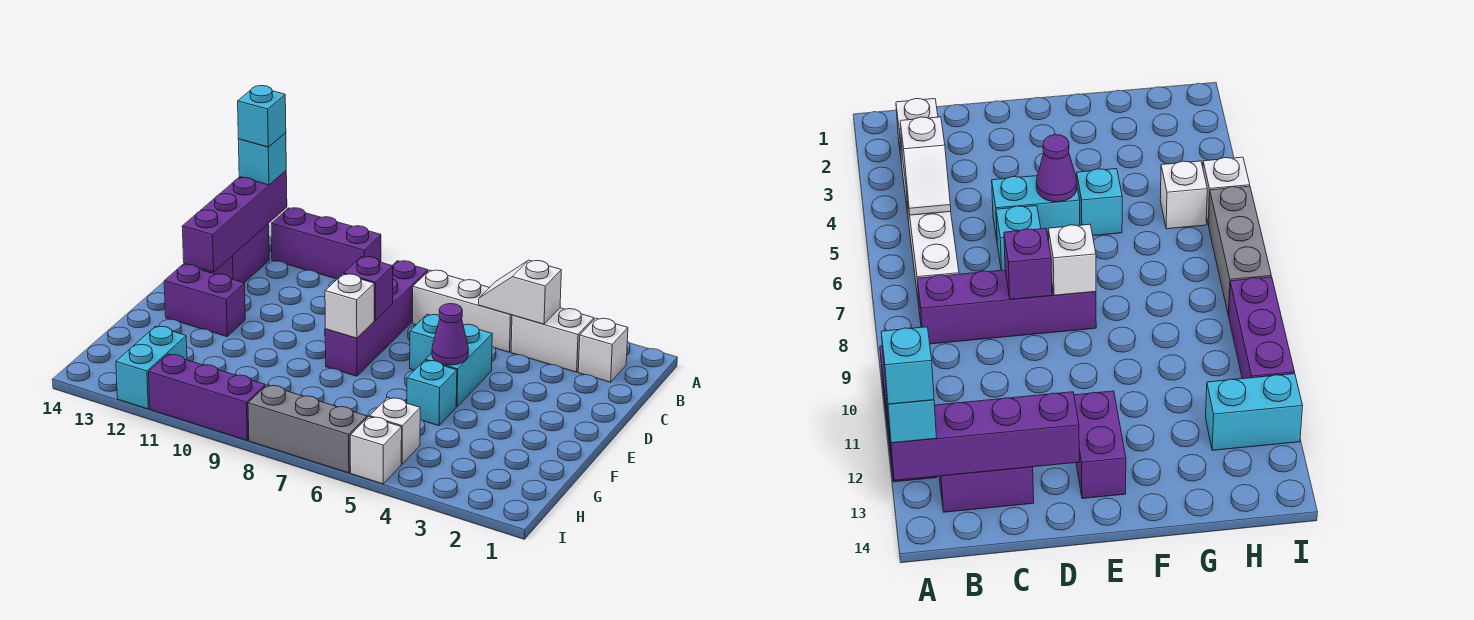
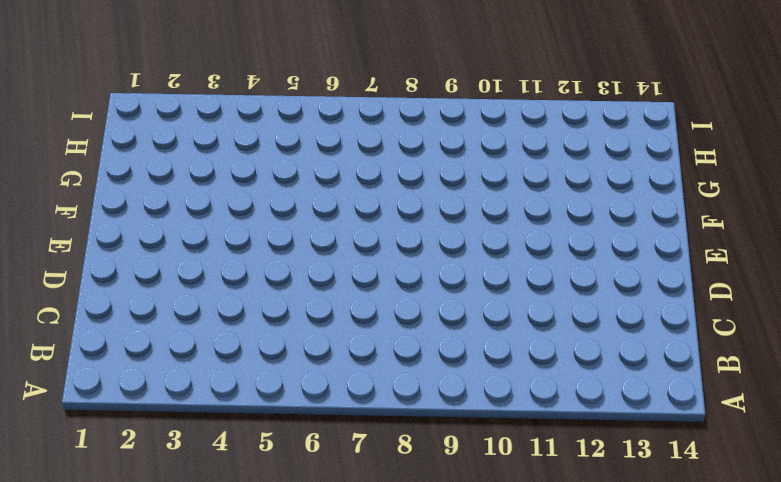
none -> purple 1x3 brick [271,208,381,279]
none -> white 1x1 brick [578,318,628,382]
none -> white 1x2 brick [511,308,594,372]

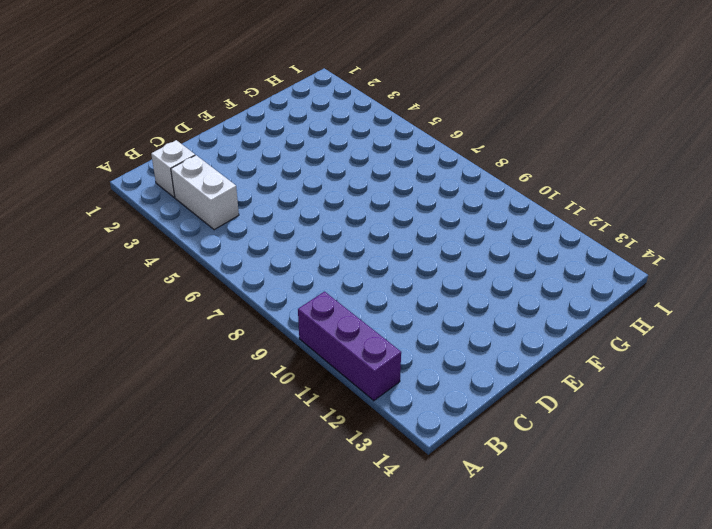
none -> white 1x3 brick [413,270,512,352]
none -> purple 1x4 brick [325,261,428,376]
none -> purple 1x2 brick [203,224,269,283]

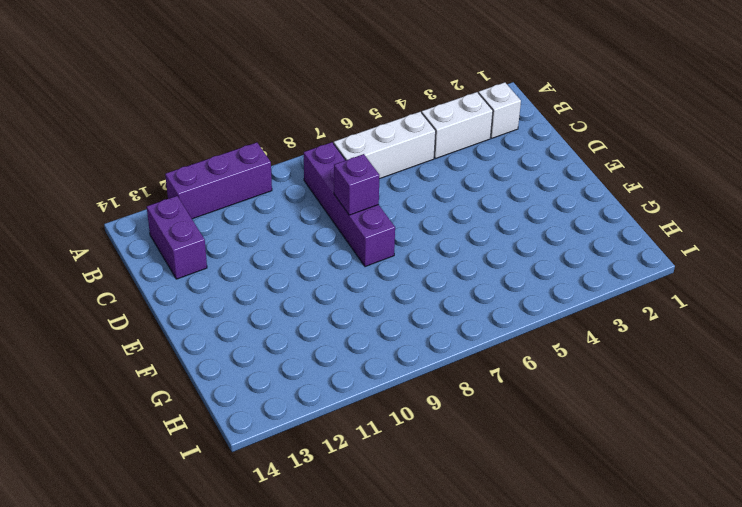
none -> cyan 1x2 brick [425,324,492,407]
none -> cyan 1x1 brick [410,314,440,370]
none -> purple 1x2 brick [164,265,245,337]

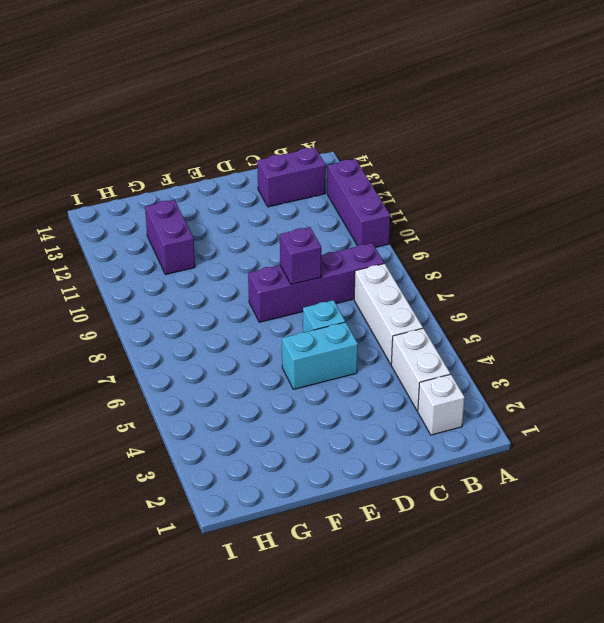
purple 1x2 brick [145,200,195,275] -> purple 1x2 brick moved to [164,265,245,337]
none -> cyan 1x1 brick [407,360,457,426]
none -> white 1x1 brick [370,398,420,464]
none -> cyan 1x2 brick [116,326,187,409]

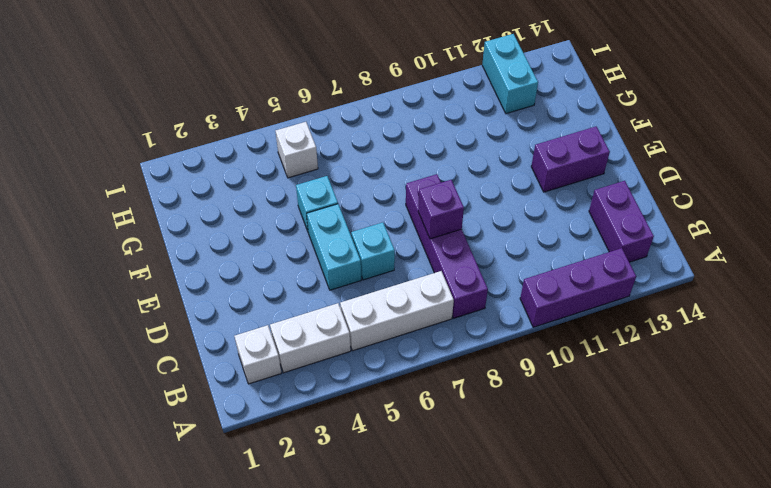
none -> white 1x1 brick [350,417,402,484]
none -> grey 1x3 brick [248,385,367,473]
none -> purple 1x3 brick [149,354,265,440]

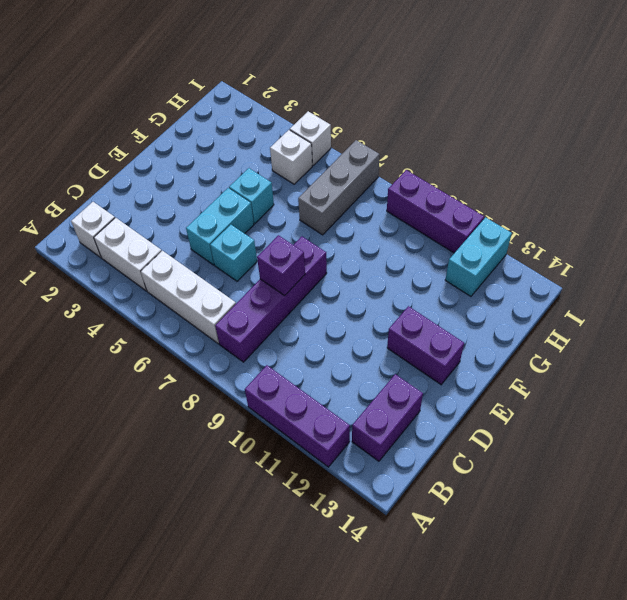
grey 1x3 brick [298,140,380,235] -> grey 1x3 brick turned to [248,385,367,473]
none -> purple 1x4 brick [182,171,287,272]
none -> white 1x2 slope [479,260,561,324]
none -> purple 1x1 cone [432,304,468,365]

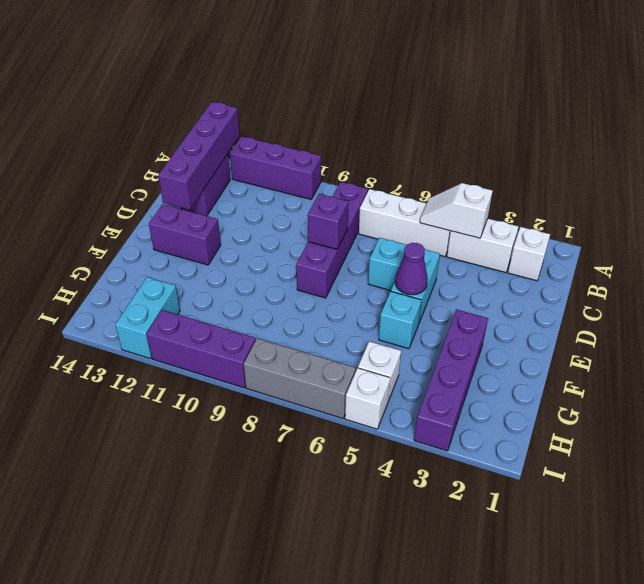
purple 1x4 brick [414,309,488,451] -> none
none -> white 1x1 brick [325,274,374,338]
none -> cyan 1x1 brick [238,133,286,185]
none -> cyan 1x1 brick [238,86,286,147]

